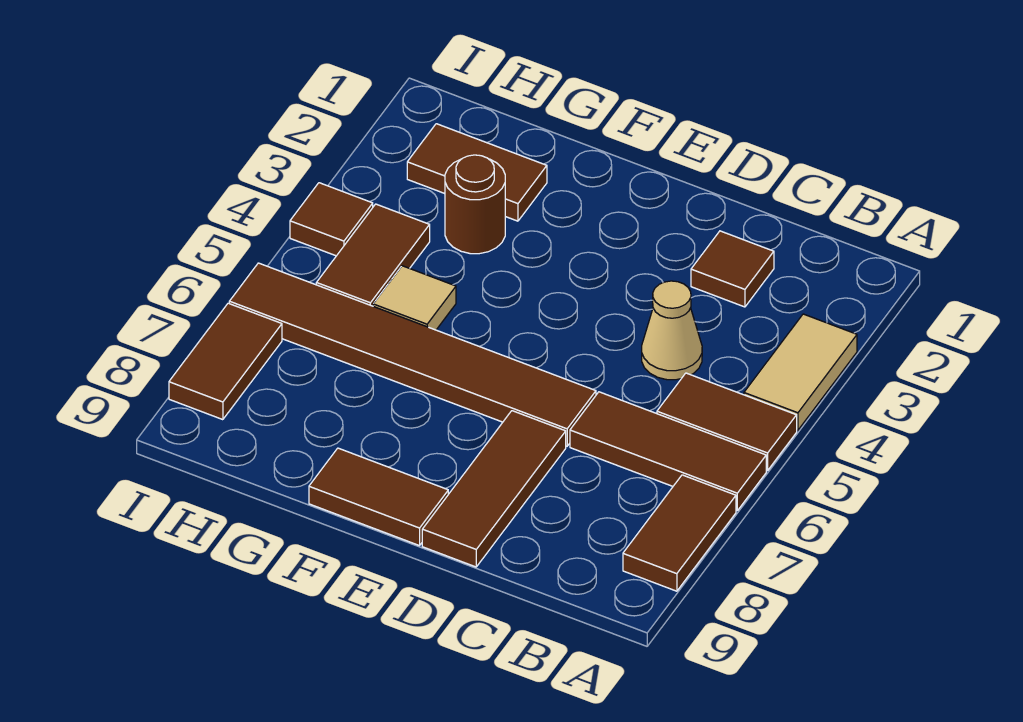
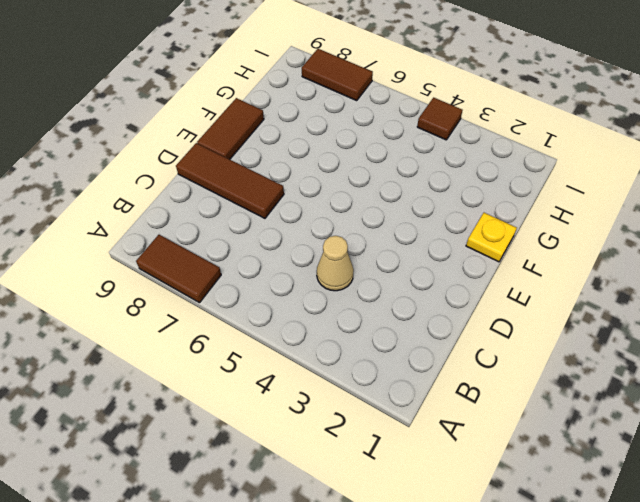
yellow 1x1 plate [466,213,517,262] -> none
none -> tan 1x2 tile [744,314,857,430]
none -> brown 1x2 tile [657,373,797,471]
none -> brown 1x3 tile [570,392,766,511]

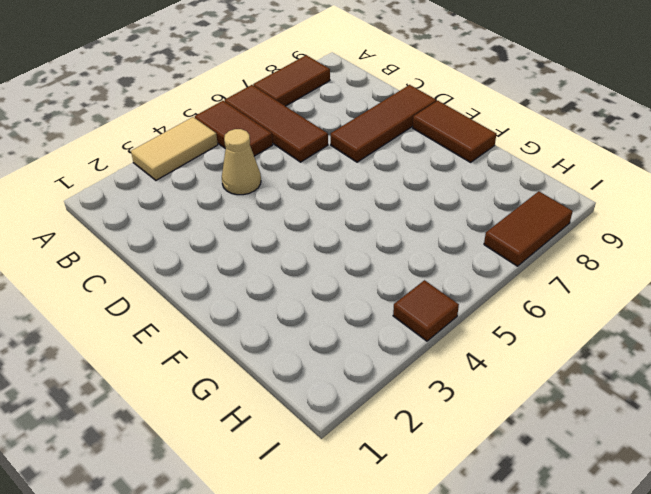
none -> brown 1x1 tile [691,231,774,307]
none -> brown 1x6 tile [229,263,596,446]
none -> brown 1x2 tile [407,124,547,221]

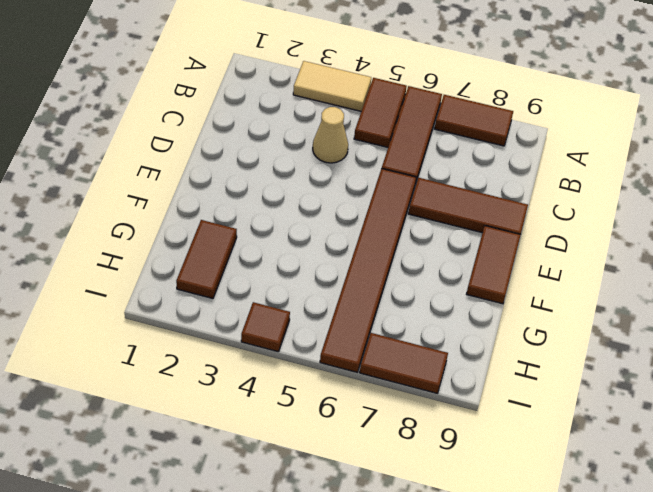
none -> brown 1x1 tile [691,231,774,307]
none -> brown 1x1 round brick [445,155,505,254]
none -> tan 1x1 tile [373,266,456,330]

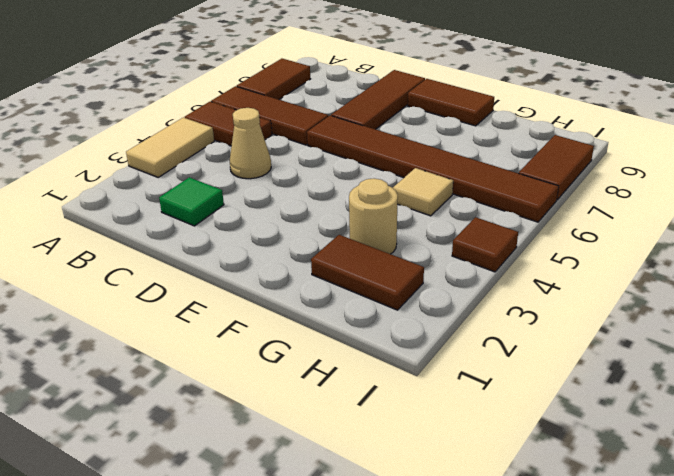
green 1x1 tile [159,177,224,226] -> brown 1x1 tile [691,231,774,307]
tan 1x1 round brick [349,179,398,254] -> brown 1x1 round brick [445,155,505,254]
none -> brown 1x2 tile [316,204,430,306]

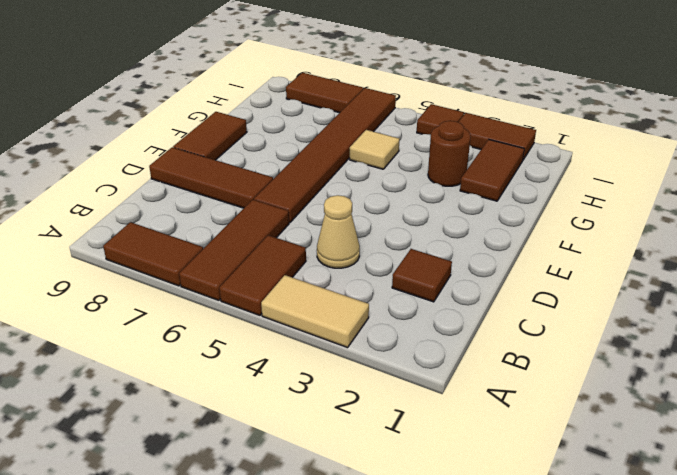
brown 1x2 tile [459,113,536,160] -> brown 1x2 tile moved to [316,204,430,306]

